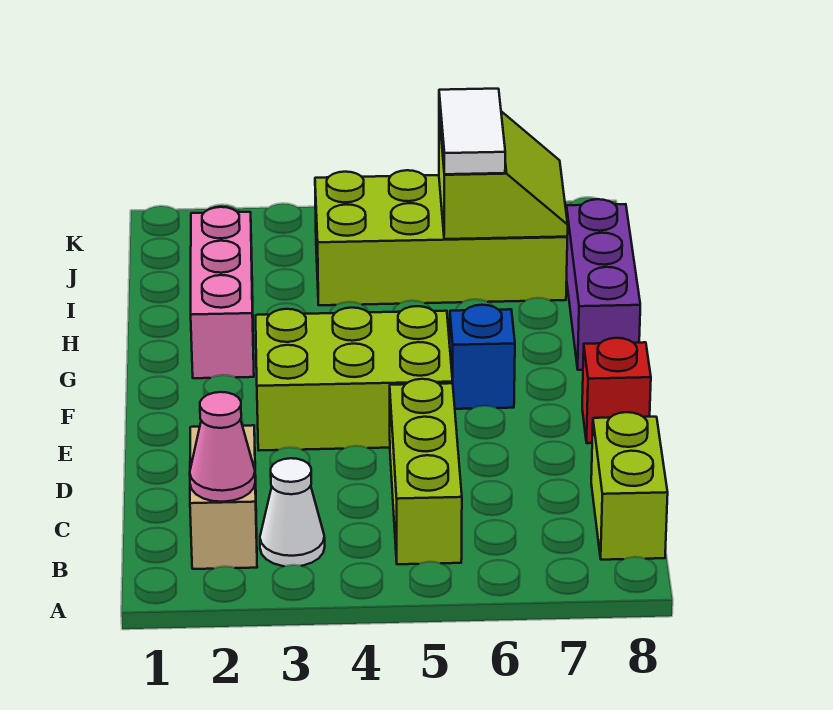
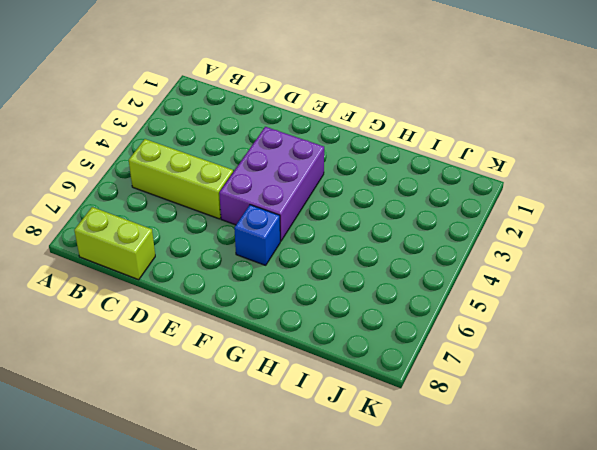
purple 2x3 brick [219,127,324,241] -> lime 2x3 brick [256,306,453,451]
none -> tan 1x2 brick [190,425,257,569]
none -> white 1x1 cone [260,458,325,566]
none -> red 1x1 brick [582,338,651,443]

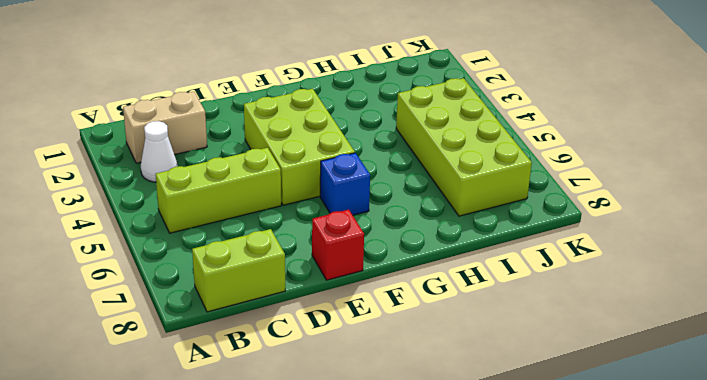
none -> pink 1x3 brick [191,207,254,378]
none -> purple 1x3 brick [566,199,640,370]
none -> pink 1x1 cone [190,392,255,502]

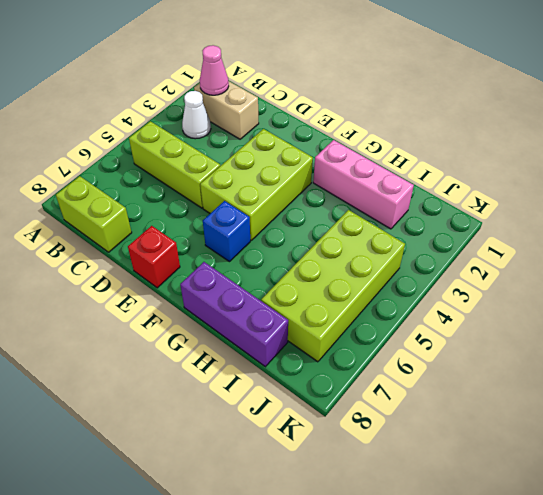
none -> lime 2x2 slope [439,111,568,239]
none -> white 1x2 tile [439,89,505,174]

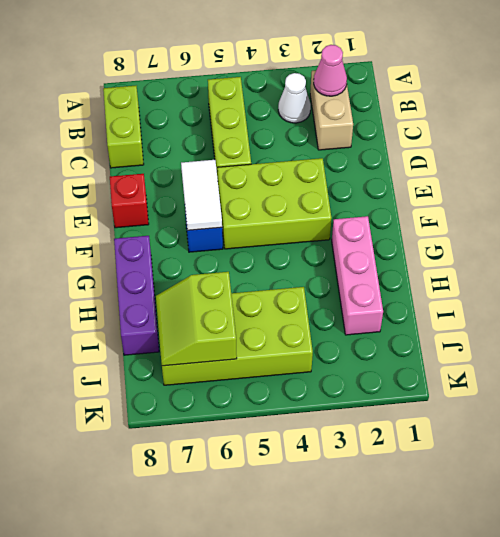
white 1x2 tile [181,160,222,230] -> white 1x2 tile moved to [439,89,505,174]

